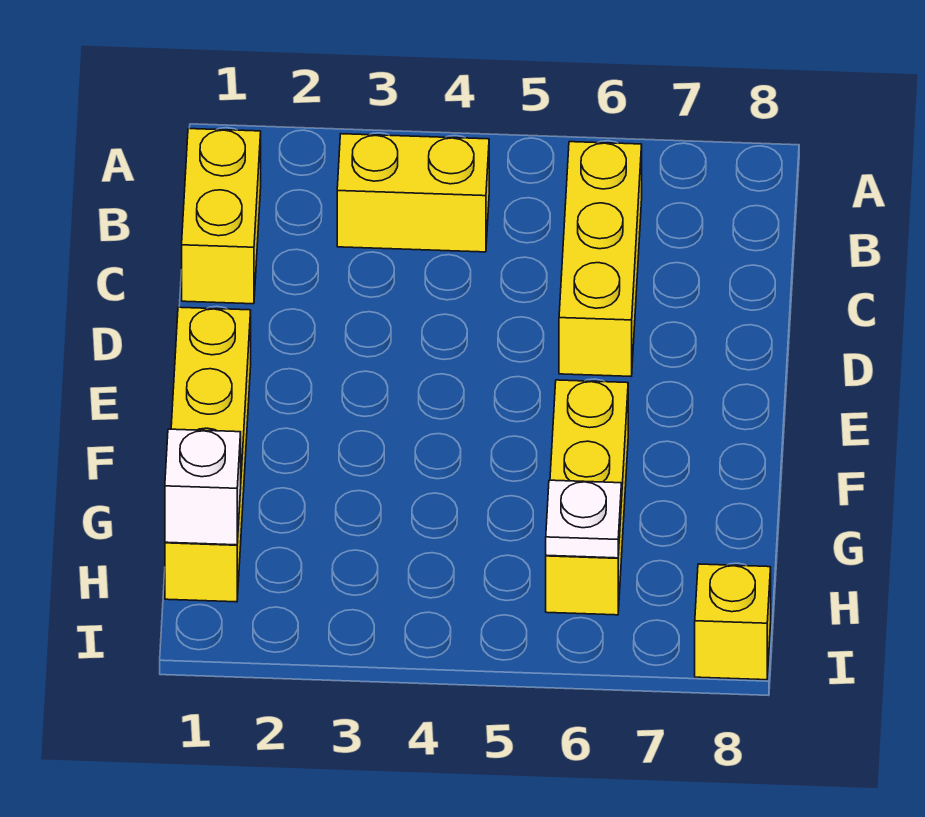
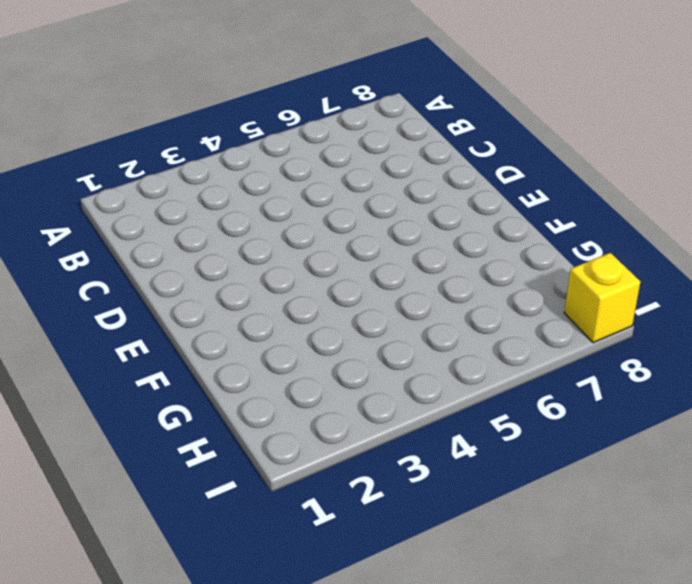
none -> yellow 1x2 brick [182,129,261,304]
none -> yellow 1x2 brick [337,134,489,252]

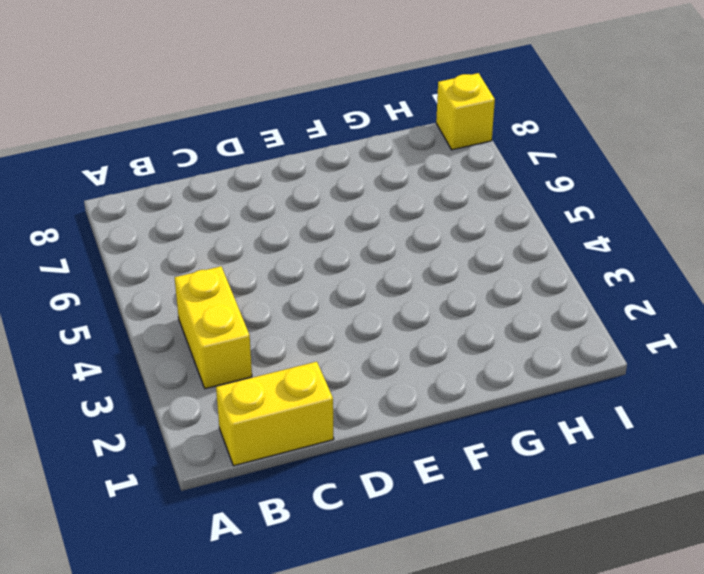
none -> yellow 1x3 brick [559,142,642,376]
none -> yellow 1x4 brick [165,307,251,602]

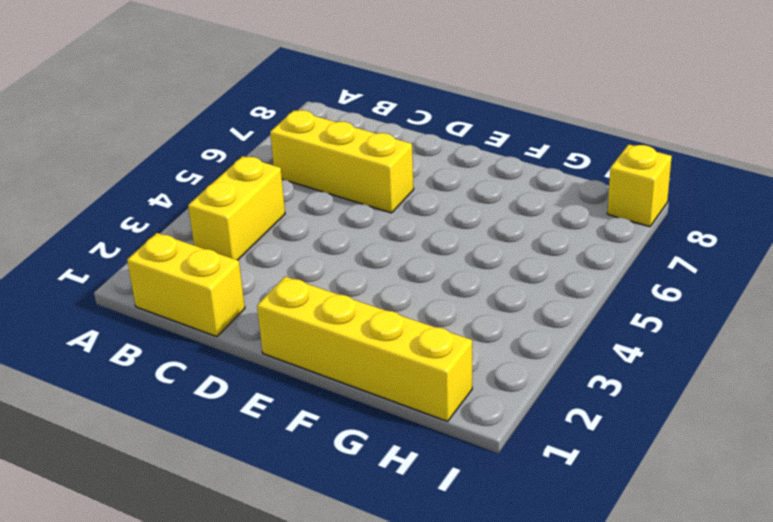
none -> yellow 1x3 brick [546,380,628,615]
none -> white 1x1 brick [165,429,241,545]

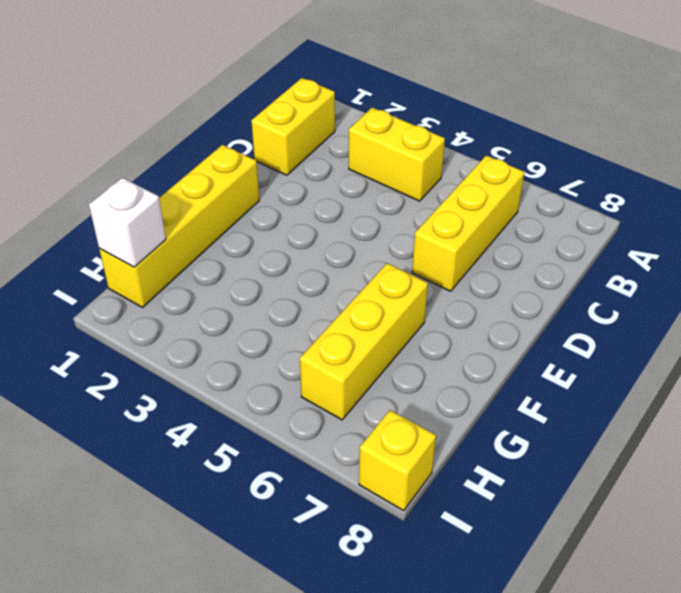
none -> white 1x1 plate [546,480,622,558]

